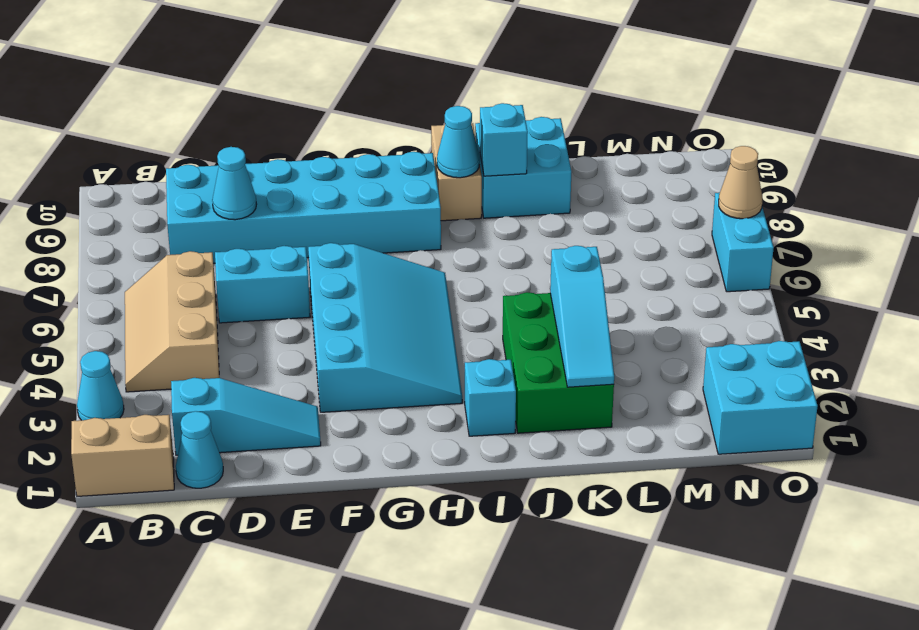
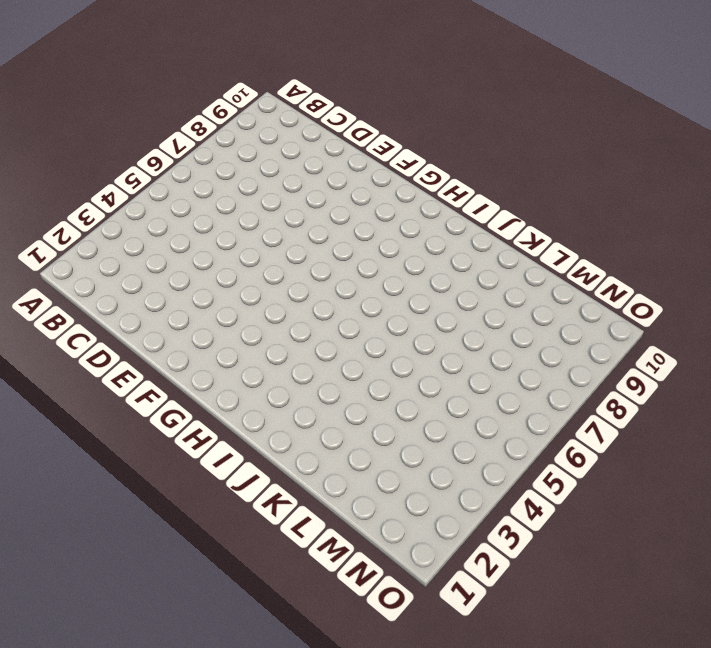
none -> tan 1x2 brick [71,415,174,496]
none -> cyan 1x1 cone [77,351,124,420]
none -> tan 2x3 slope [125,251,219,392]

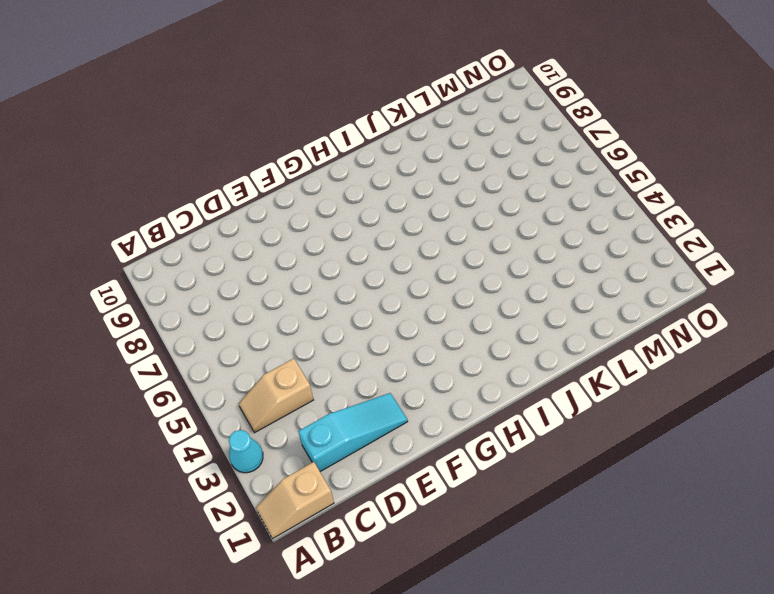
tan 1x2 slope [256,462,334,539] -> tan 1x2 brick [71,415,174,496]
tan 1x2 slope [239,359,313,433] -> tan 2x3 slope [125,251,219,392]
none -> cyan 1x1 cone [176,411,223,488]
none -> cyan 2x6 brick [166,152,441,263]
none -> cyan 1x2 brick [215,246,310,323]

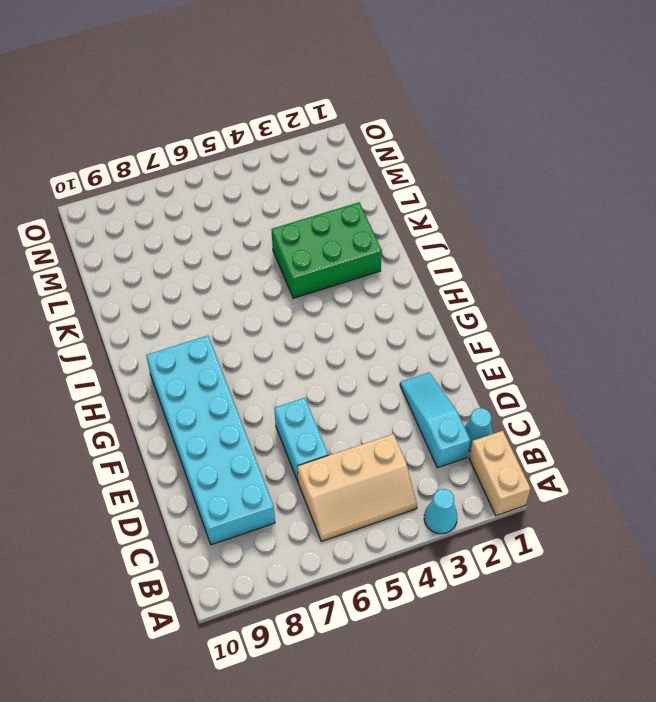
none -> cyan 3x4 slope [308,243,462,412]
none -> cyan 1x1 brick [465,359,516,436]
none -> tan 1x2 brick [431,123,482,221]

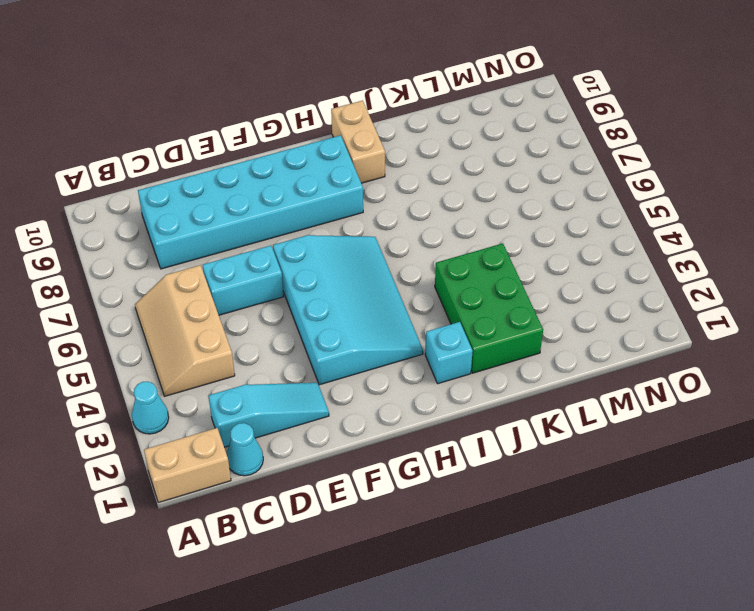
none -> cyan 2x2 brick [475,117,571,218]
none -> cyan 2x2 brick [703,341,818,454]
none -> cyan 1x2 brick [712,193,774,292]

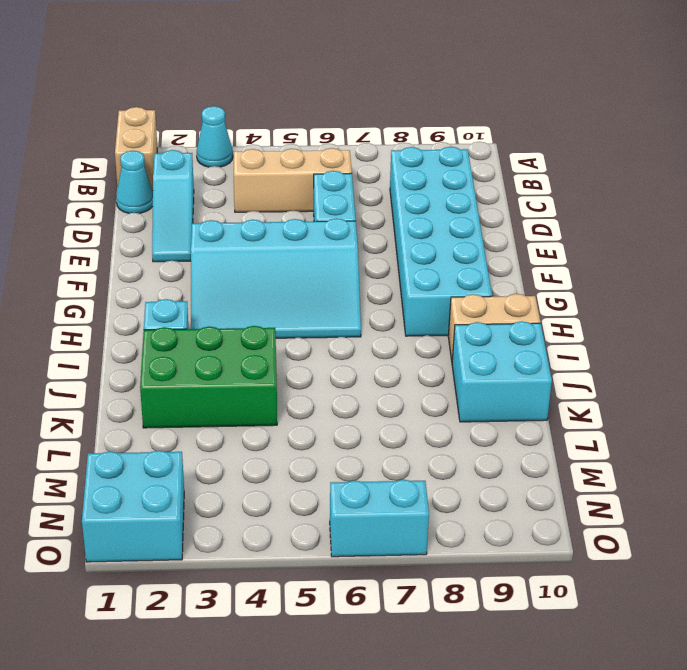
none -> cyan 1x1 cone [212,147,257,220]
none -> cyan 1x1 cone [437,106,480,178]
none -> cyan 1x1 brick [480,103,528,176]

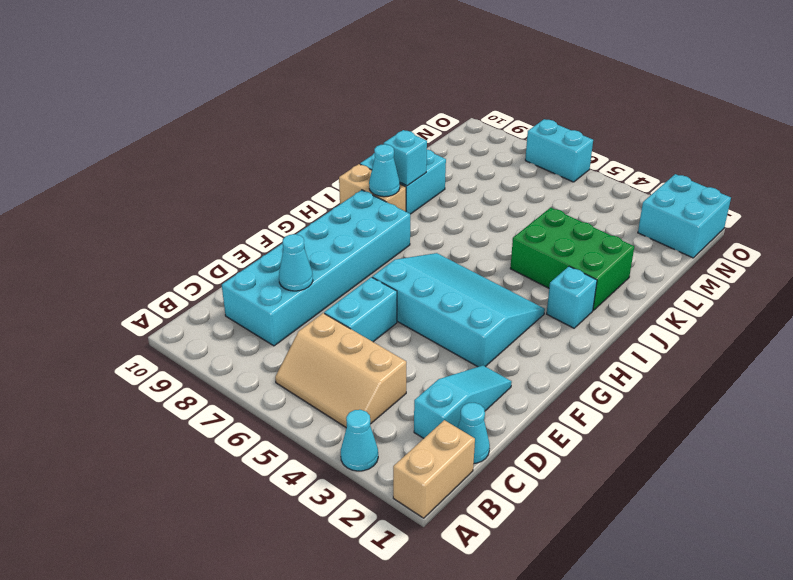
none -> cyan 1x3 slope [550,246,614,387]
none -> tan 1x1 cone [719,146,762,219]

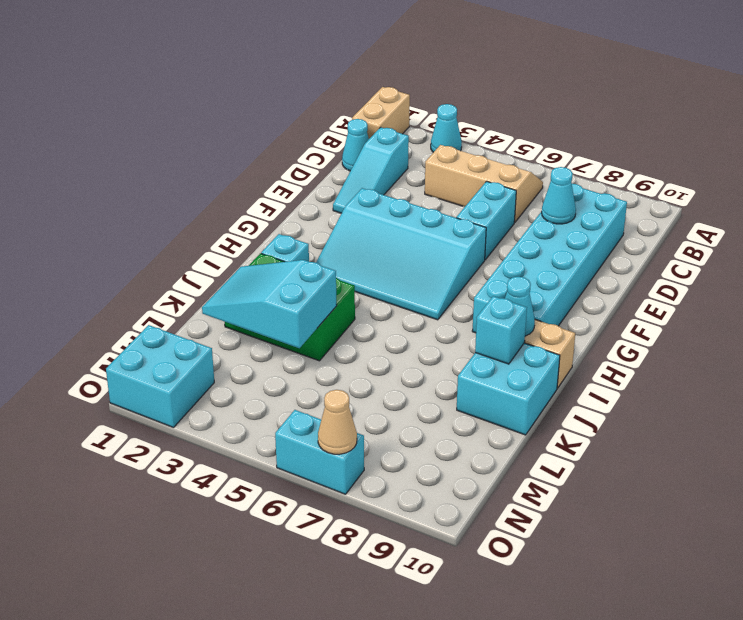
cyan 2x3 slope [202,260,337,348] -> cyan 1x3 slope [550,246,614,387]

